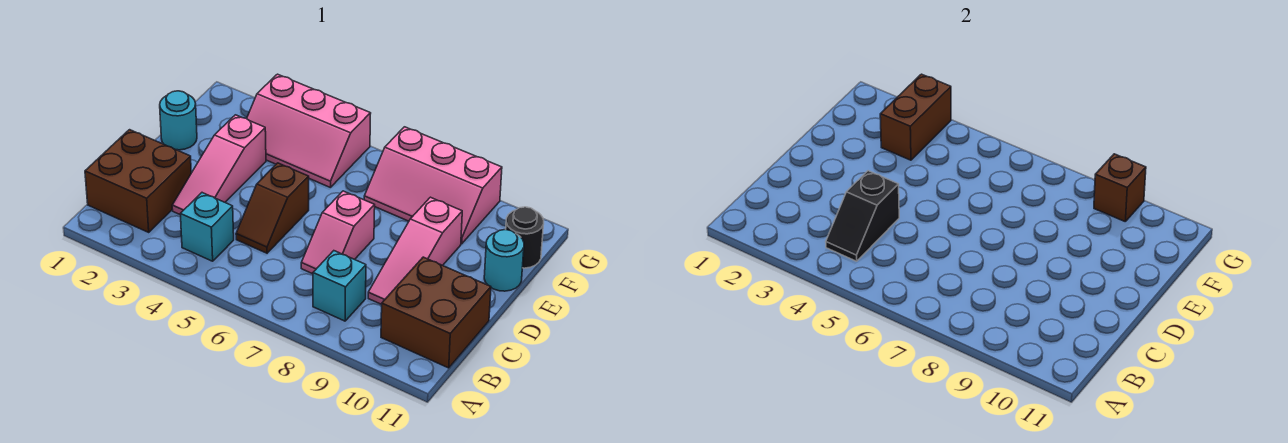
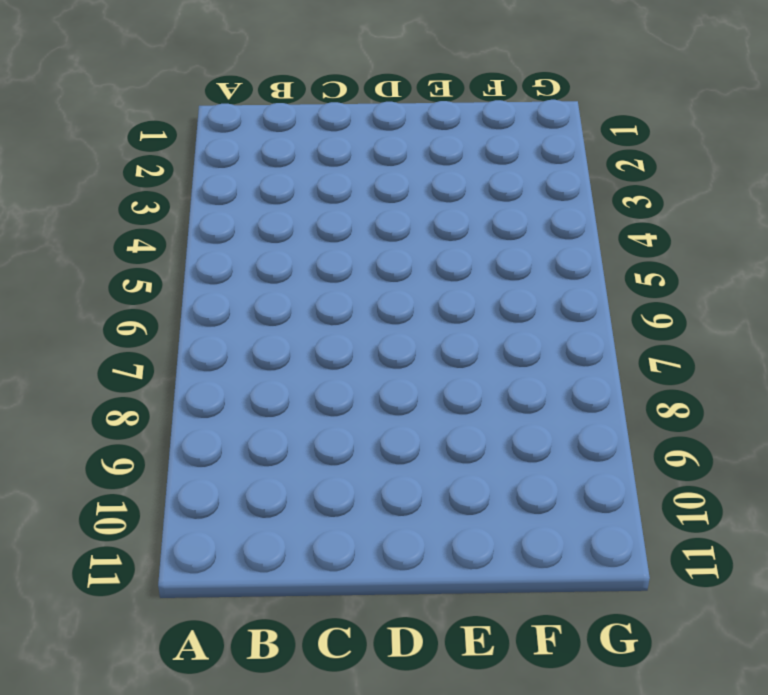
none -> brown 2x2 brick [85,130,191,232]
none -> cyan 1x1 brick [180,193,234,261]
none -> cyan 1x1 brick [313,251,366,321]

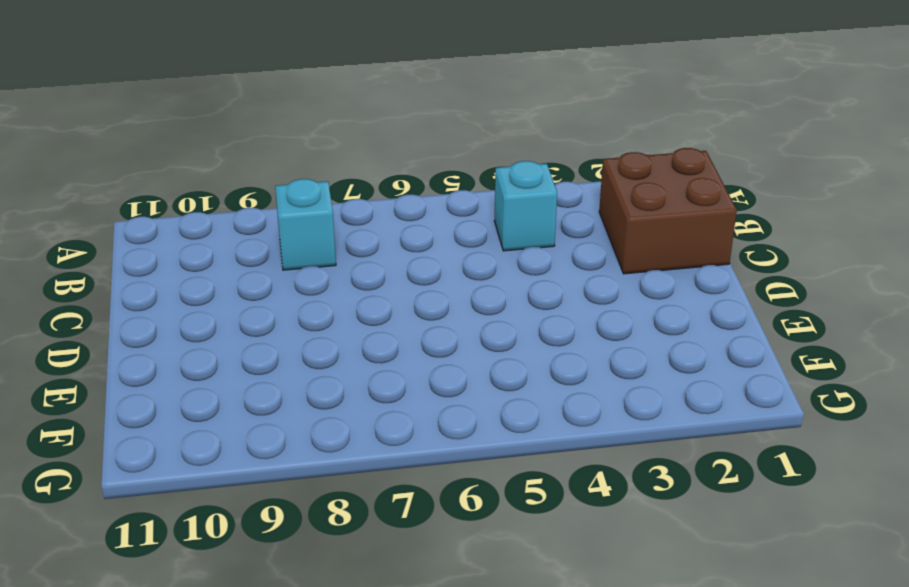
none -> brown 2x2 brick [381,257,491,368]
none -> pink 1x3 slope [172,115,266,214]
none -> brown 1x2 slope [236,163,309,253]

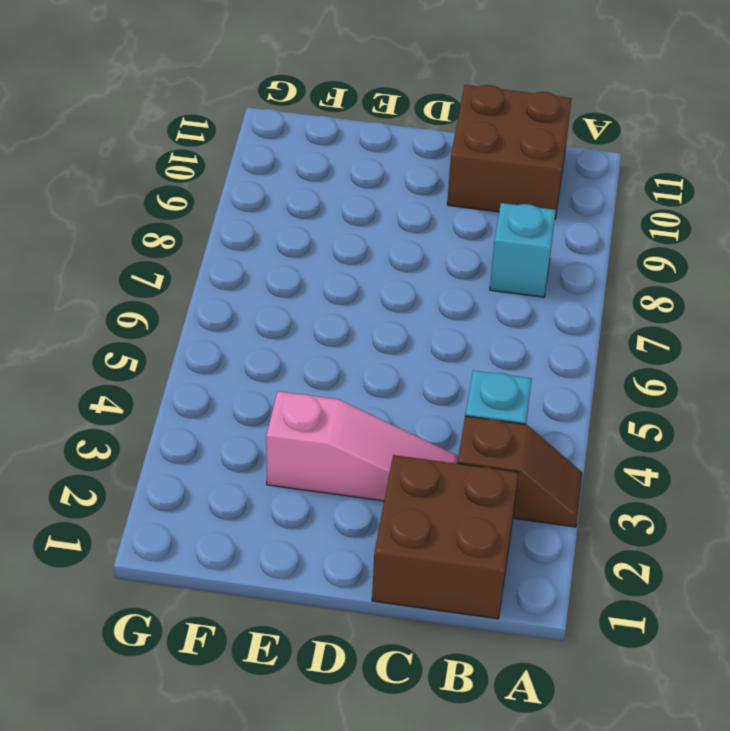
brown 1x2 slope [457,416,583,527] -> brown 1x2 slope moved to [236,163,309,253]
none -> pink 1x2 slope [301,191,375,274]
none -> pink 1x3 slope [368,197,462,304]
none -> cyan 1x1 round brick [160,91,197,150]

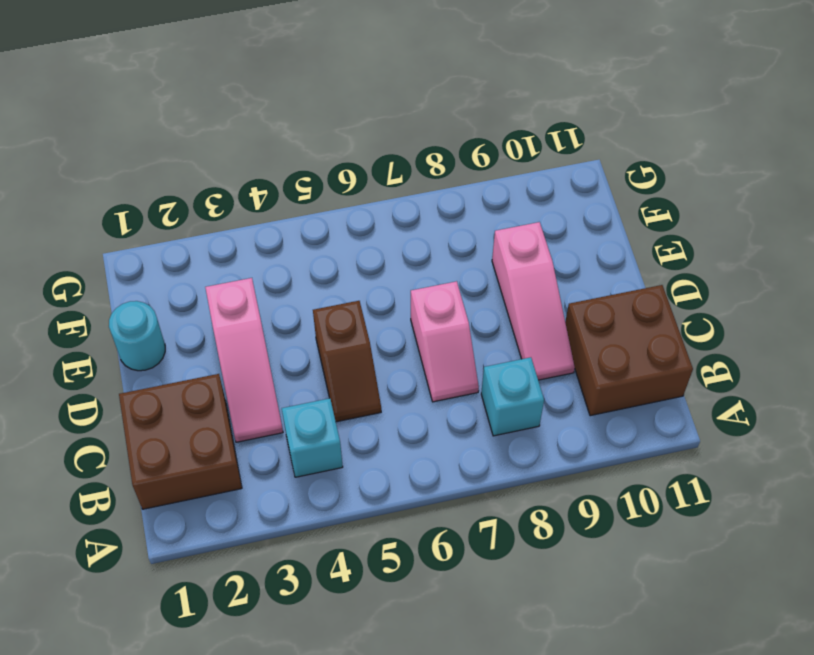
none -> cyan 1x1 round brick [484,230,524,291]
none -> pink 2x3 slope [247,74,371,188]
none -> pink 2x3 slope [364,127,502,244]

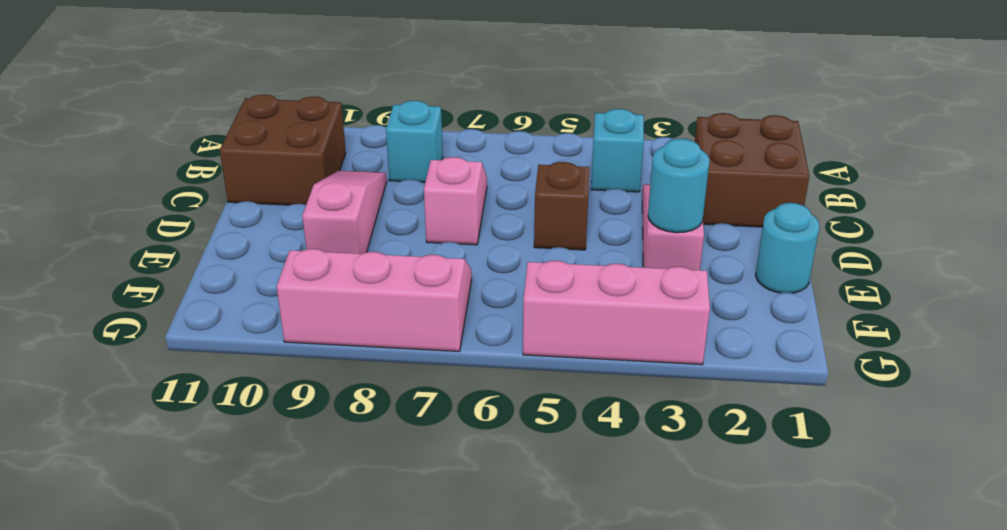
cyan 1x1 round brick [648,139,710,233] -> cyan 1x1 round brick moved to [484,230,524,291]
none -> black 1x1 round brick [506,207,544,268]
none -> black 1x2 slope [826,171,899,261]
none -> brown 1x2 brick [880,74,951,160]

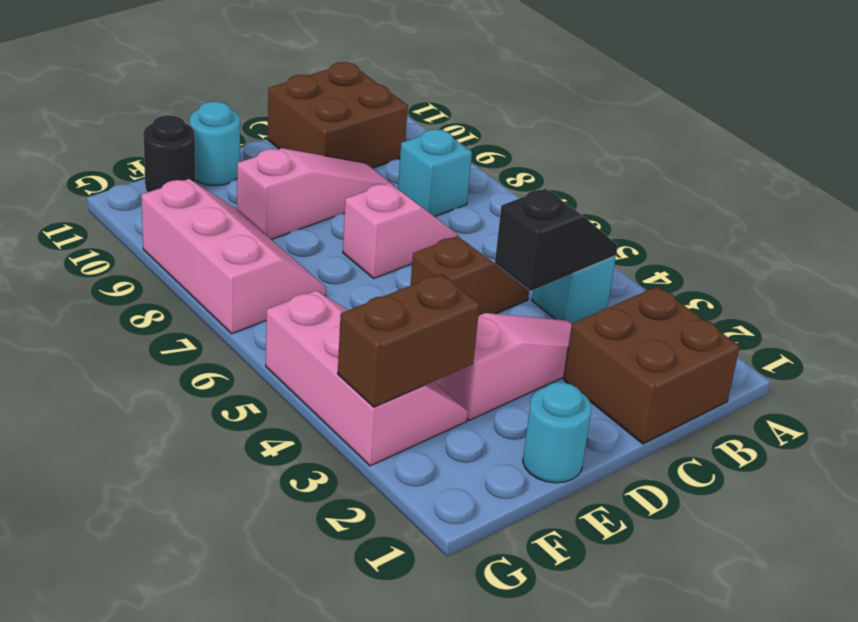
none -> brown 1x1 brick [1094,154,1146,221]

